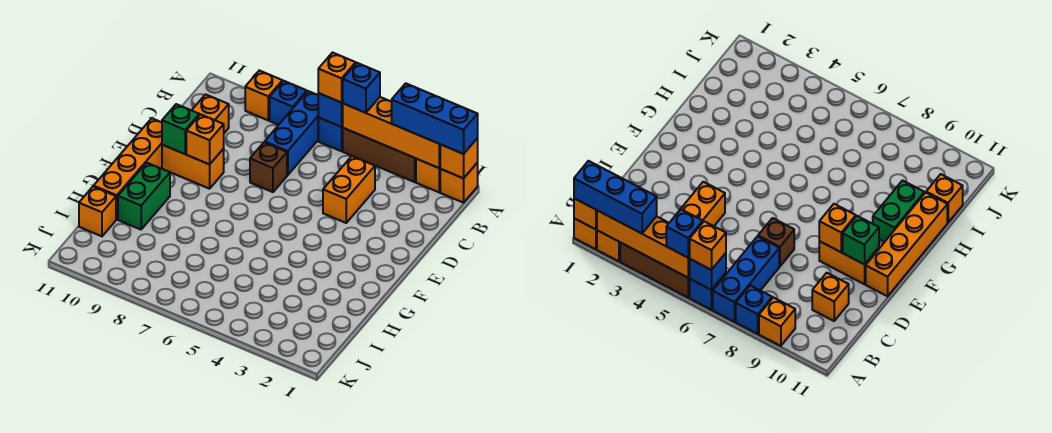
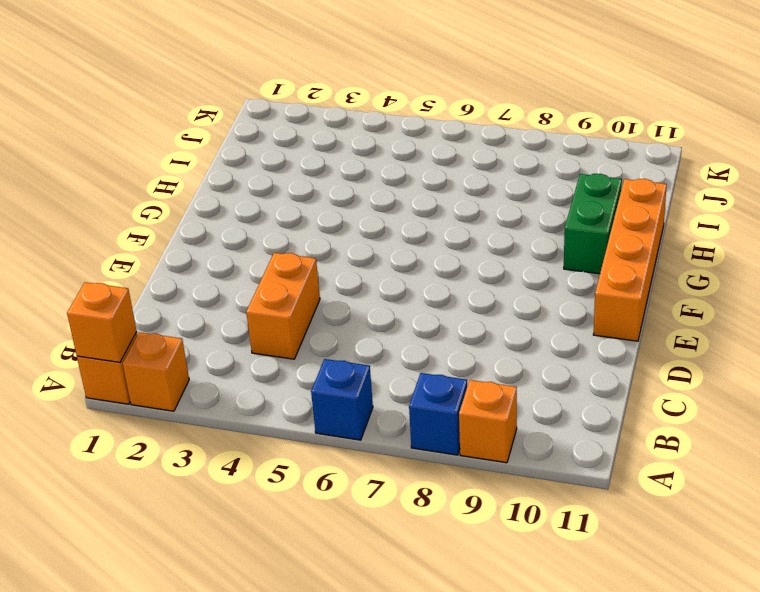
none -> brown 1x3 brick [343,128,416,182]
none -> blue 1x3 brick [265,91,319,175]
none -> orange 1x1 brick [192,94,229,133]

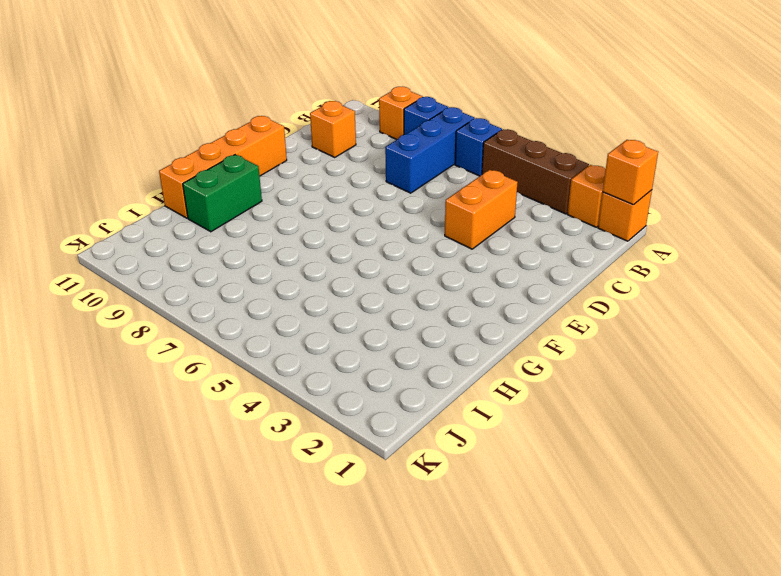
none -> brown 1x1 brick [250,142,287,192]
none -> orange 1x2 brick [162,145,224,189]
none -> orange 1x1 brick [79,187,116,236]

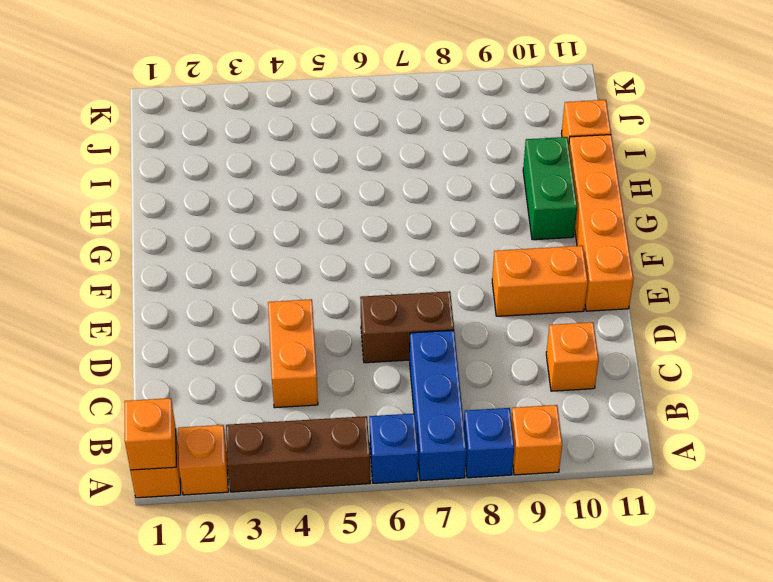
brown 1x2 brick [360,291,454,363] -> brown 1x1 brick [250,142,287,192]
none -> orange 1x4 brick [343,97,441,168]
none -> blue 1x1 brick [318,93,343,127]
none -> orange 1x1 brick [186,114,224,164]

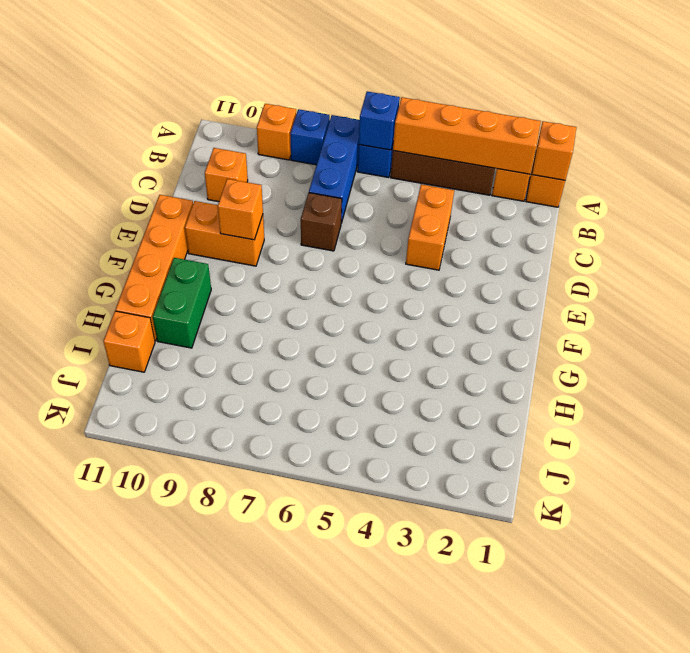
none -> green 1x1 brick [162,104,199,154]
none -> blue 1x3 brick [392,83,478,154]
none -> blue 1x1 brick [343,63,380,113]

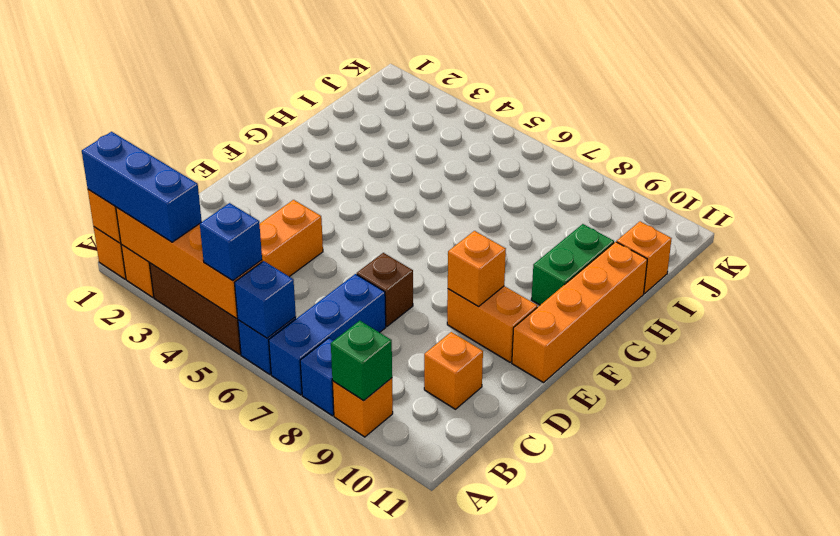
green 1x1 brick [331,321,392,401] -> green 1x1 brick moved to [162,104,199,154]
none -> orange 1x1 brick [318,53,356,103]

